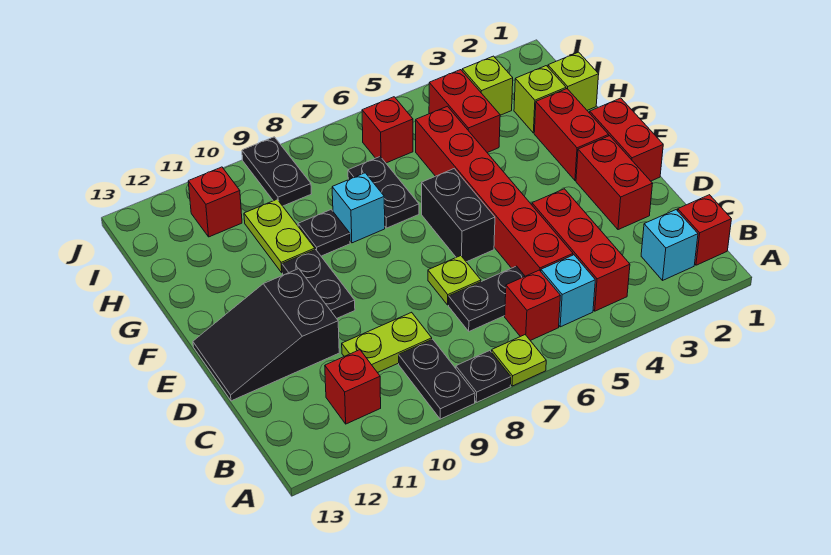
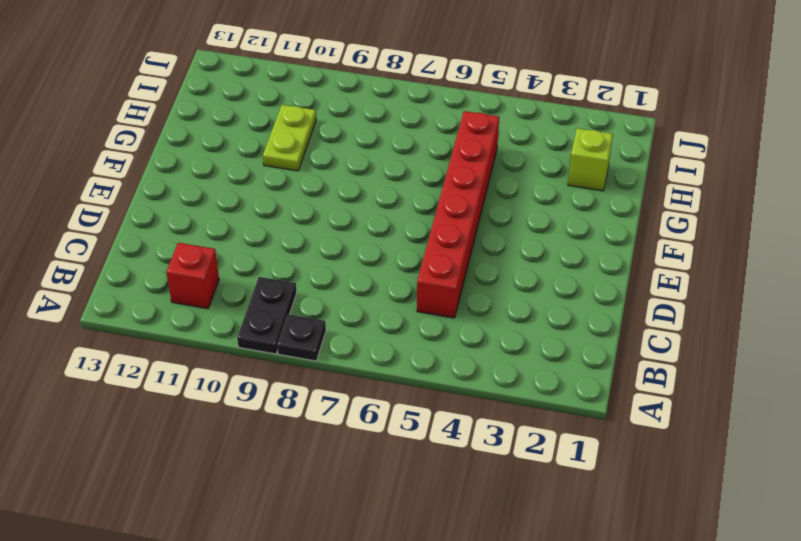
none -> lime 1x1 plate [492,335,546,386]
none -> red 1x1 brick [678,195,731,265]
none -> cyan 1x1 brick [641,210,698,280]
none -> red 1x3 brick [532,189,630,311]

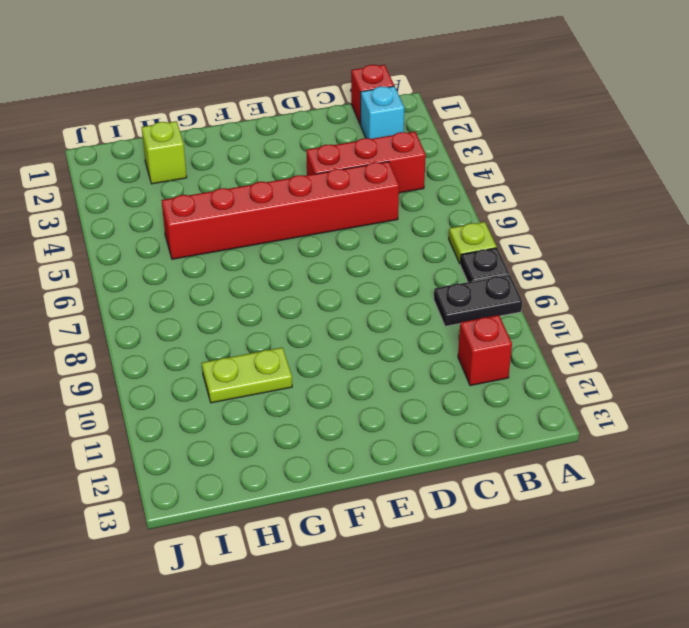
none -> cyan 1x1 brick [541,255,595,327]
none -> red 1x1 brick [505,270,560,341]
none -> black 1x2 plate [449,266,525,331]
none -> lime 1x2 plate [342,312,432,373]

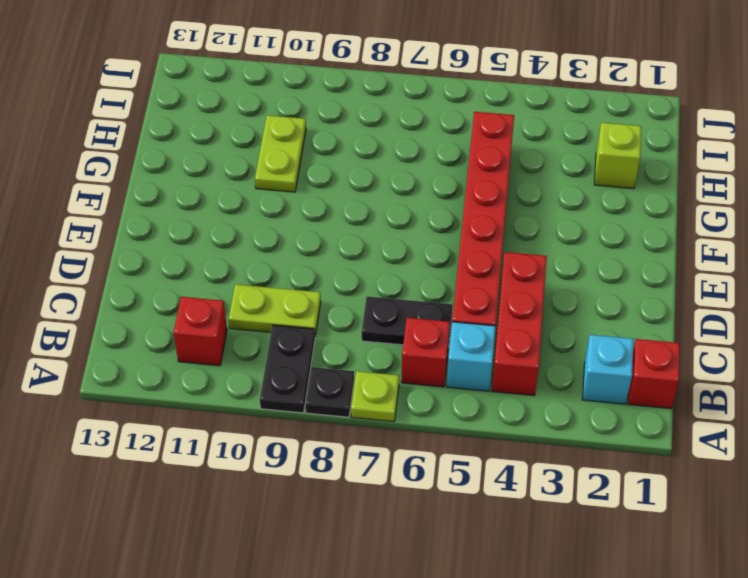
none -> red 1x2 brick [576,136,653,230]
none -> lime 1x1 plate [428,256,481,305]
none -> black 2x3 slope [193,269,339,401]
none -> red 1x2 brick [590,98,663,181]

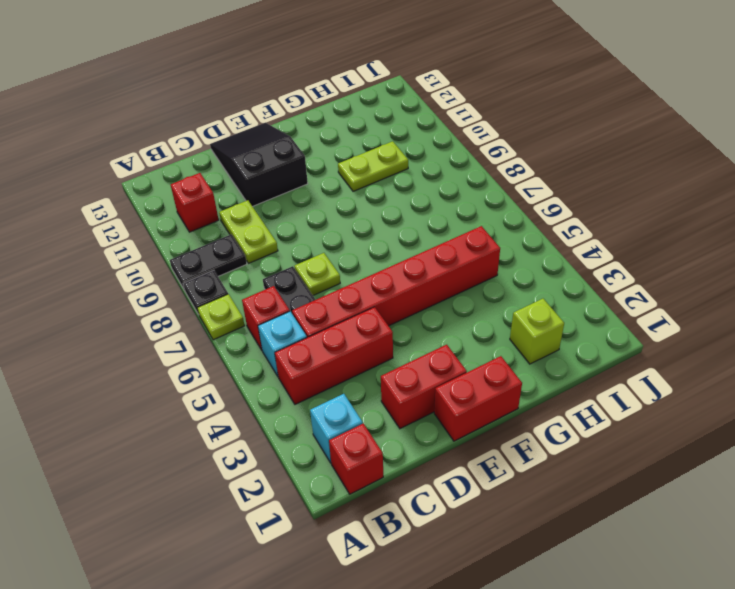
none -> black 1x2 brick [422,169,495,262]
none -> black 1x2 plate [282,250,355,318]
none -> red 1x2 brick [534,89,609,180]
none -> black 1x2 plate [348,157,419,228]

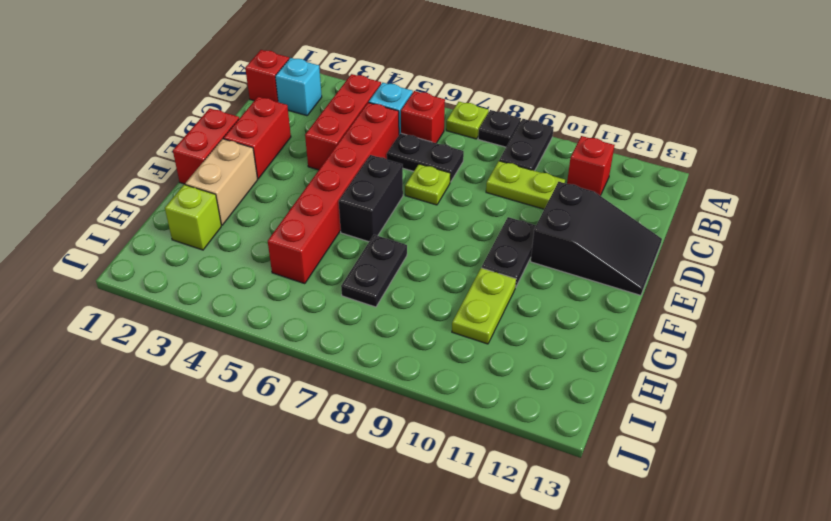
tan 1x2 brick [185,139,258,225] -> red 1x2 brick [534,89,609,180]
none -> cyan 1x1 brick [332,173,385,243]
none -> black 1x1 plate [298,210,350,256]
none -> lime 1x1 brick [548,52,599,110]
none -> red 1x2 brick [429,70,500,153]

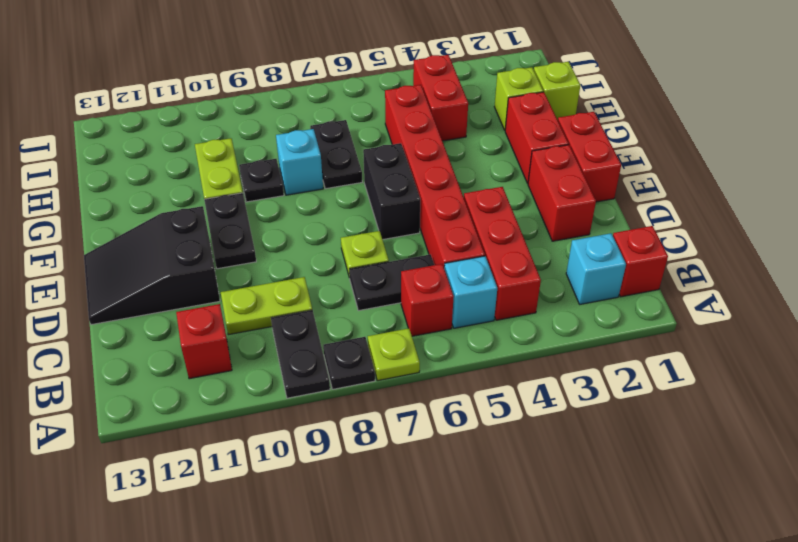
none -> lime 1x1 brick [462,56,513,115]
none -> red 1x1 brick [362,97,413,163]
none -> black 1x2 plate [242,137,311,206]
none -> red 1x1 brick [188,167,242,237]

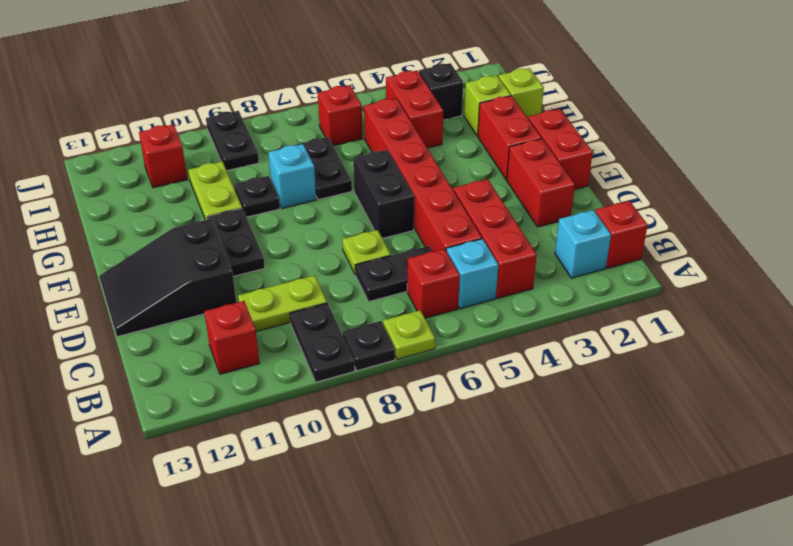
black 1x1 brick [419,63,463,120] -> lime 1x1 brick [462,56,513,115]

